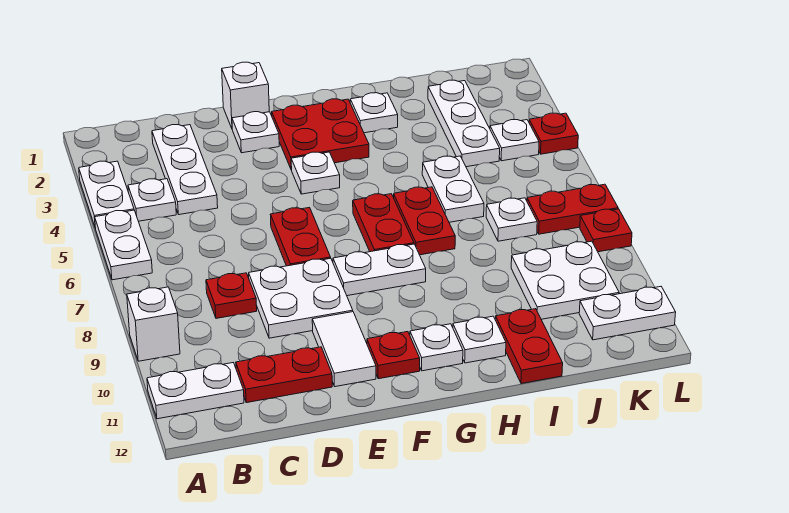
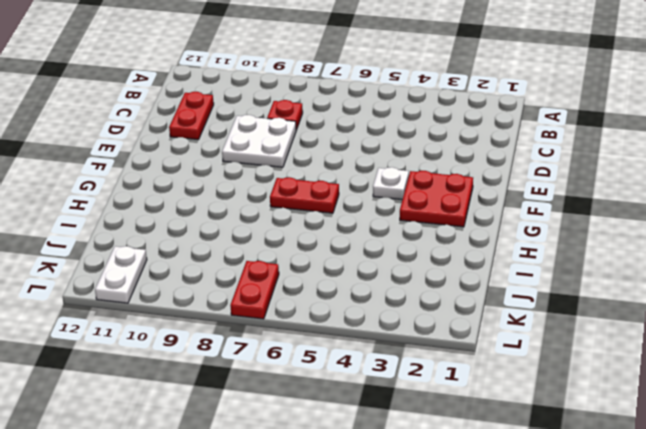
none -> white 1x2 plate [79,161,134,226]
none -> white 1x2 plate [95,210,152,280]
none -> white 1x1 brick [127,287,180,361]
none -> white 1x2 plate [147,363,244,419]

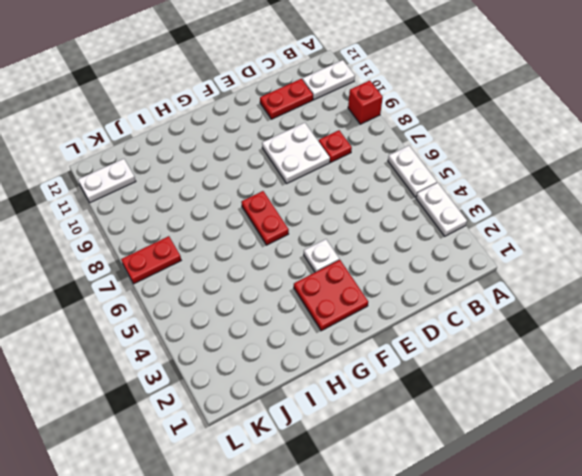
red 1x1 brick [348,81,383,124] -> white 1x1 brick [127,287,180,361]
none -> white 1x1 plate [128,179,176,221]
none -> white 1x3 plate [152,125,218,215]
none -> white 1x1 brick [222,62,269,128]
none -> white 1x1 plate [232,112,279,153]

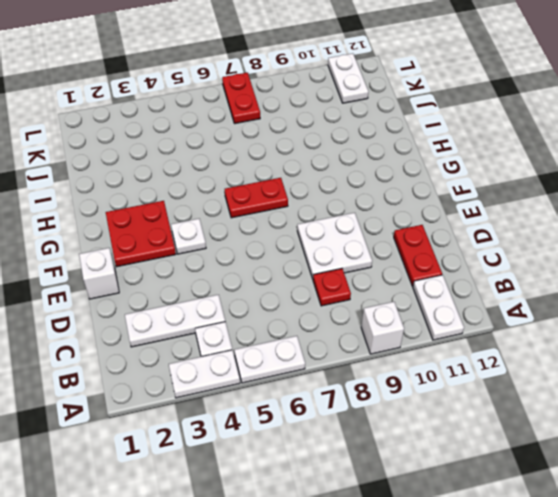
none -> white 1x1 plate [232,112,279,153]
none -> red 1x2 plate [270,208,331,266]
none -> white 1x2 tile [312,312,376,387]
none -> white 1x2 plate [333,244,426,296]

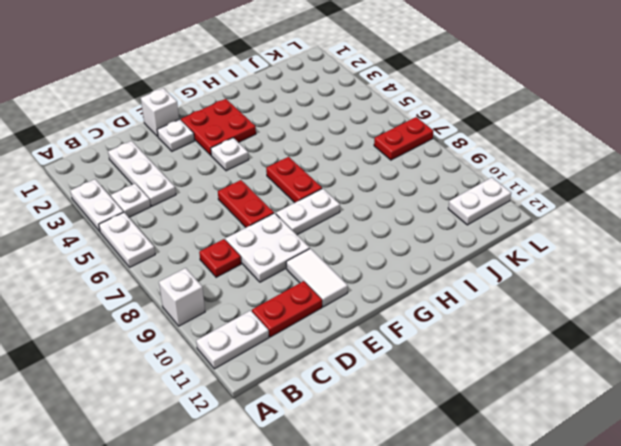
none -> red 1x1 plate [367,332,420,379]
none -> white 1x1 plate [410,324,463,371]
none -> white 1x1 plate [350,93,398,133]
none -> red 1x2 plate [394,187,455,255]

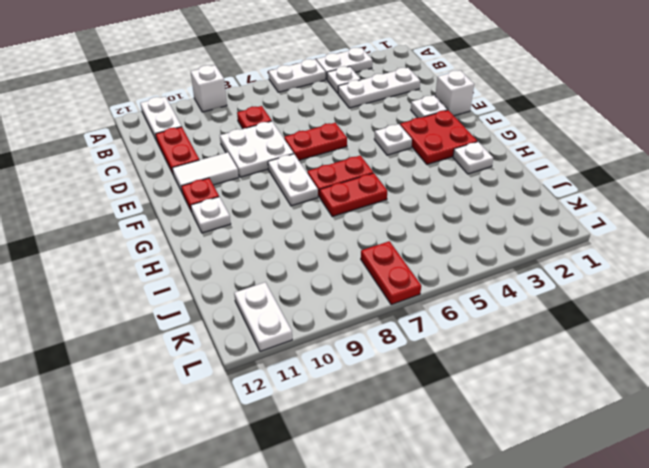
none -> white 1x1 plate [453,316,506,363]
none -> white 1x2 plate [422,156,484,222]
none -> red 1x2 plate [495,309,563,384]
none -> white 1x3 plate [428,80,500,167]

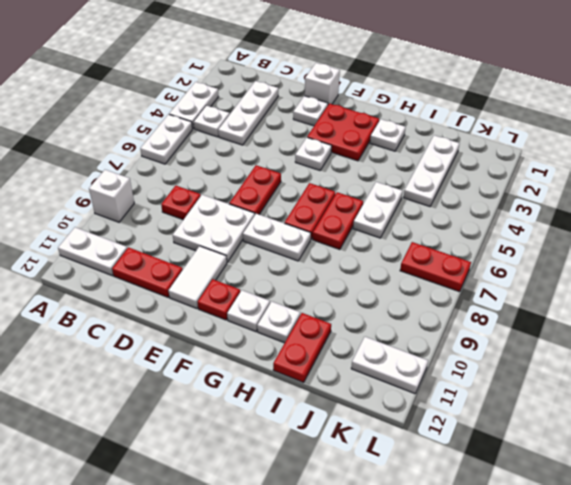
none -> white 1x1 plate [486,198,537,241]
none -> white 2x2 plate [511,241,619,319]
none -> white 1x1 plate [490,120,539,161]
none -> red 1x1 plate [529,113,578,154]

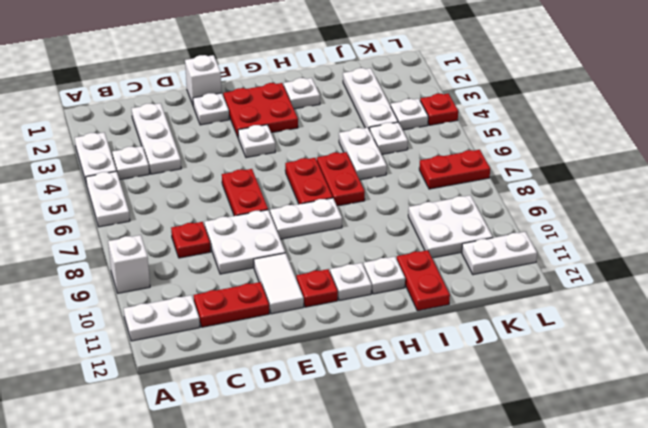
white 1x1 plate [370,122,408,155] -> white 1x1 plate moved to [486,198,537,241]
none -> red 1x1 plate [580,209,632,252]

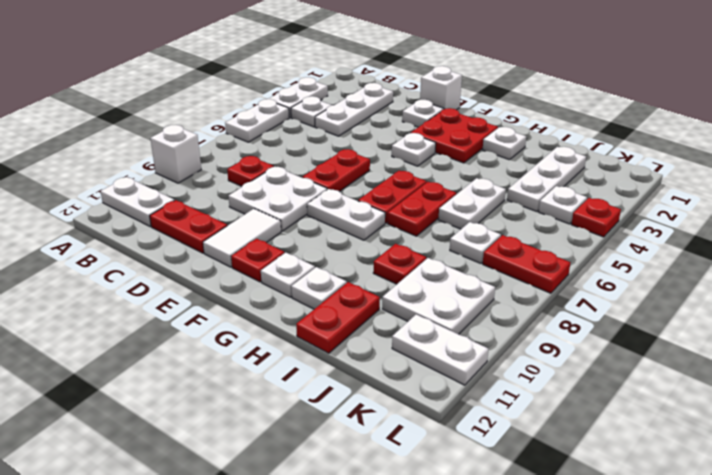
red 1x1 plate [373,244,426,284] -> red 1x1 plate moved to [580,209,632,252]

